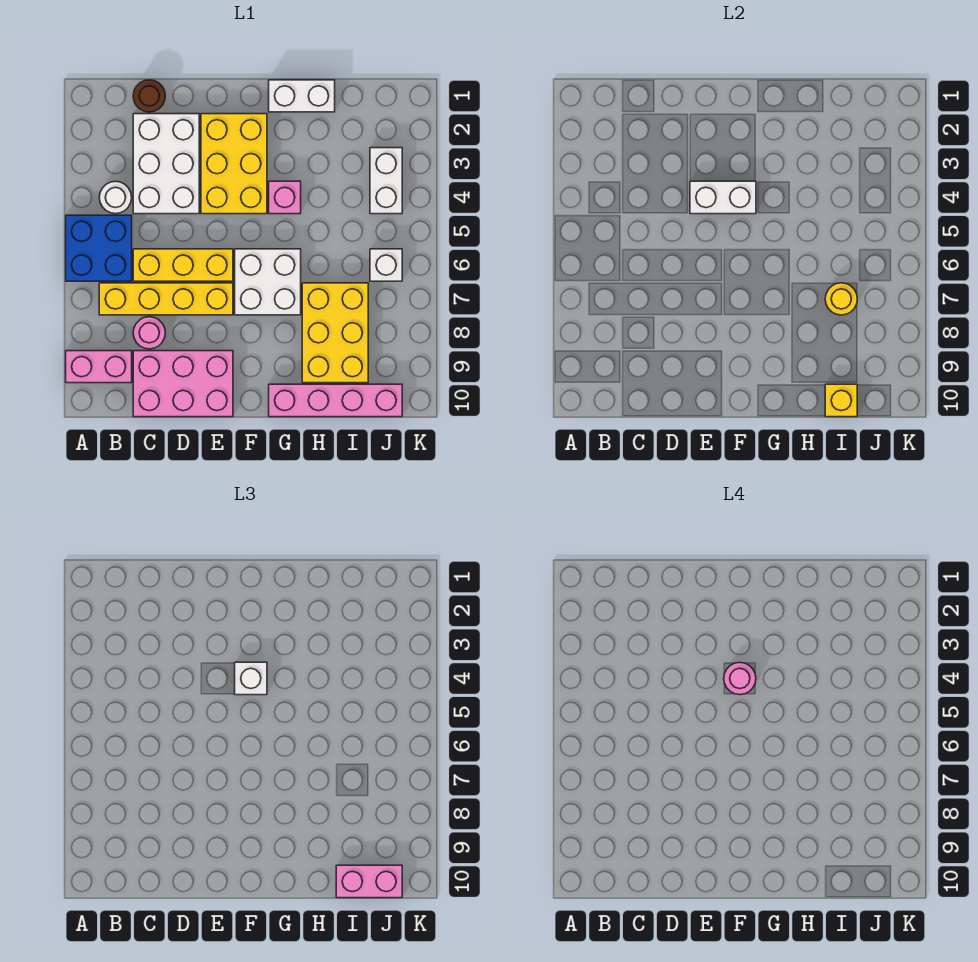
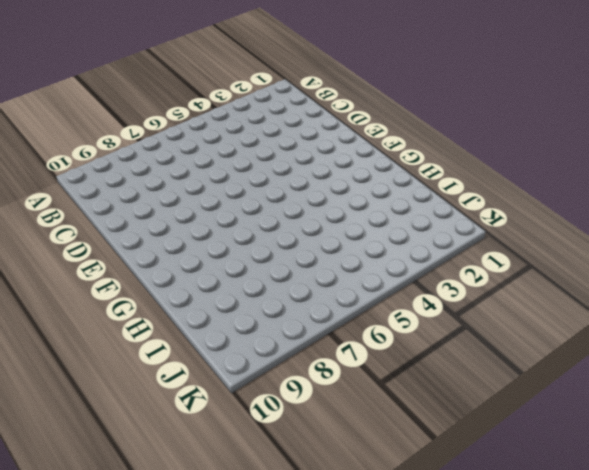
none -> blue 2x2 brick [66,215,132,281]
none -> pink 1x2 brick [66,351,132,383]
none -> white 1x1 round brick [99,181,132,214]

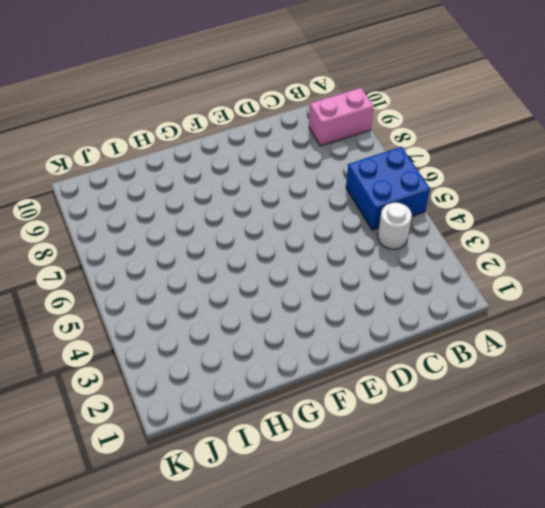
none -> yellow 1x4 brick [99,283,233,315]
none -> brown 1x1 round brick [133,80,165,112]
none -> white 2x3 brick [133,114,199,214]

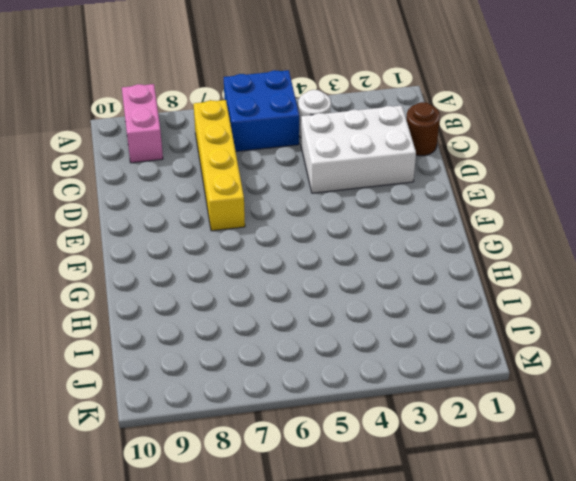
none -> yellow 1x3 brick [133,249,233,281]
none -> pink 1x1 round brick [133,317,165,349]
none -> pink 2x3 brick [133,351,233,417]

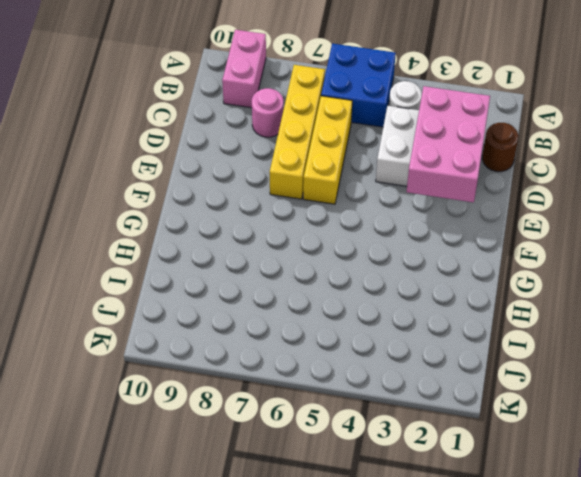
pink 2x3 brick [407,86,490,202] -> pink 2x3 brick moved to [133,351,233,417]
none -> yellow 2x3 brick [201,114,267,214]
none -> white 2x2 brick [235,249,301,315]
none -> white 1x2 brick [269,80,335,112]

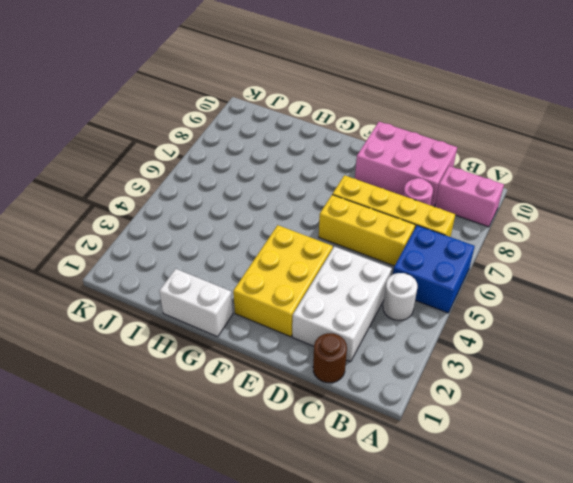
none -> white 2x2 brick [235,249,301,315]
none -> pink 1x1 brick [269,181,301,214]
none -> pink 1x4 brick [269,384,402,417]

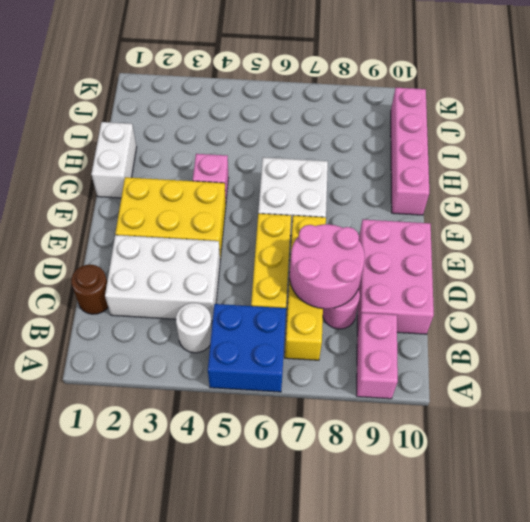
pink 2x2 round brick [290,224,365,309] -> none
none -> yellow 2x3 brick [302,283,368,383]
none -> white 1x2 brick [370,148,402,214]
none -> white 1x1 brick [370,249,402,281]

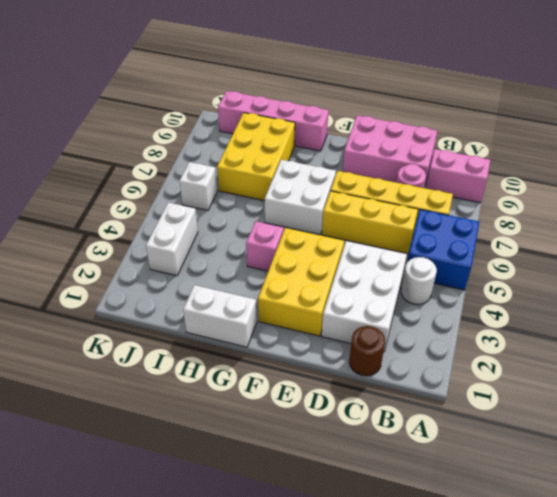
none -> white 1x2 brick [690,181,756,214]
none -> yellow 1x1 round brick [825,283,857,315]
none -> yellow 1x1 brick [825,384,857,417]

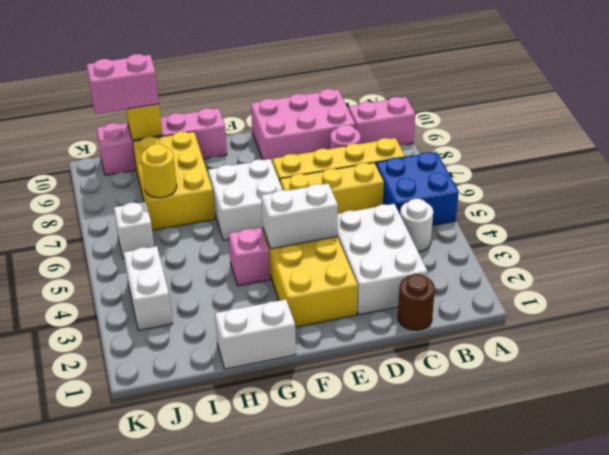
none -> white 1x1 brick [235,662,267,695]
none -> pink 1x1 round brick [724,662,756,695]

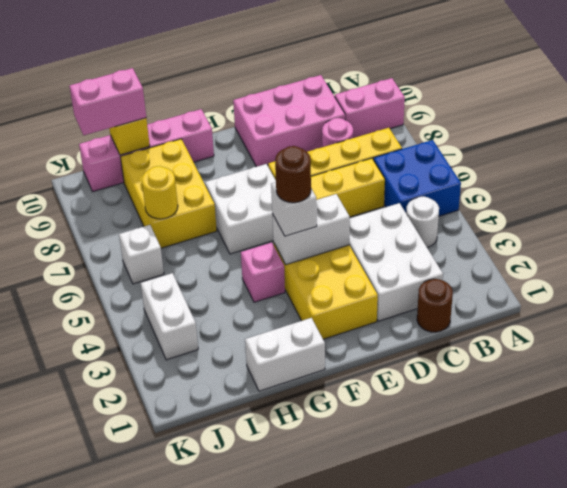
brown 1x1 round brick [275,146,311,203] -> pink 1x1 round brick [724,662,756,695]

